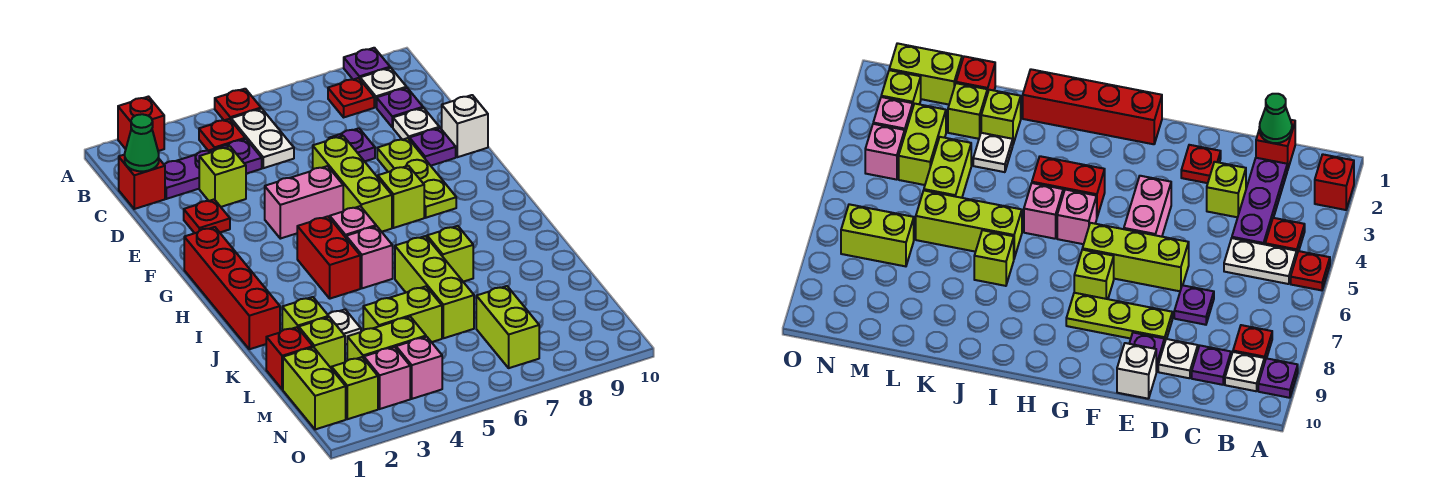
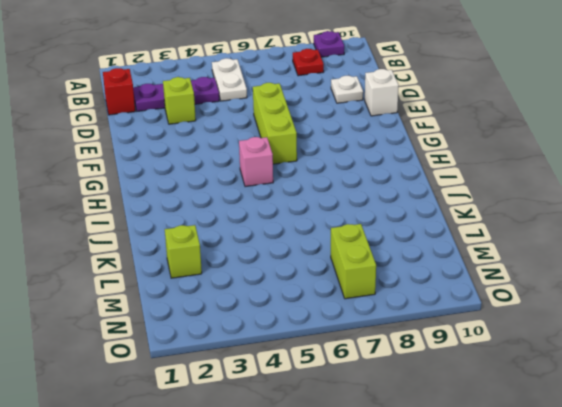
none -> red 1x1 brick [118,97,165,151]
none -> red 1x1 plate [215,89,261,120]
none -> red 1x1 plate [199,119,245,151]
none -> white 1x1 plate [360,68,406,107]

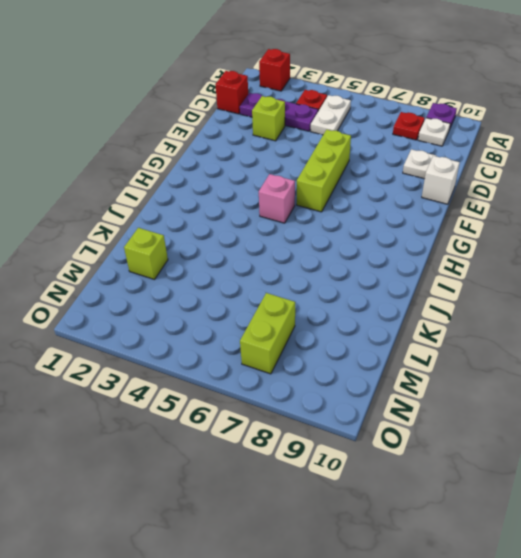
none -> red 1x1 plate [215,89,261,120]
none -> purple 1x1 plate [377,88,423,127]
none -> purple 1x1 plate [329,128,375,161]
none -> red 1x1 plate [184,199,230,233]

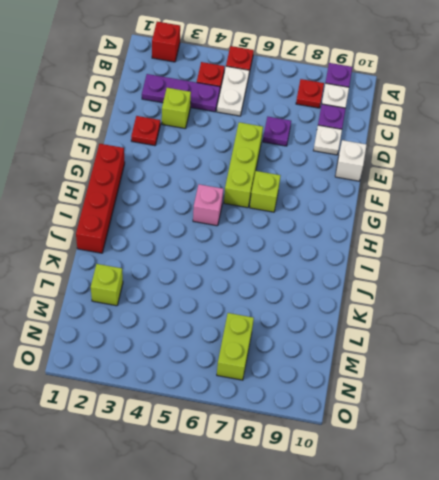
none -> red 1x1 brick [119,155,165,209]
none -> lime 1x3 plate [377,138,456,218]
none -> purple 1x1 plate [409,128,456,166]
none -> pink 1x2 brick [265,166,343,239]

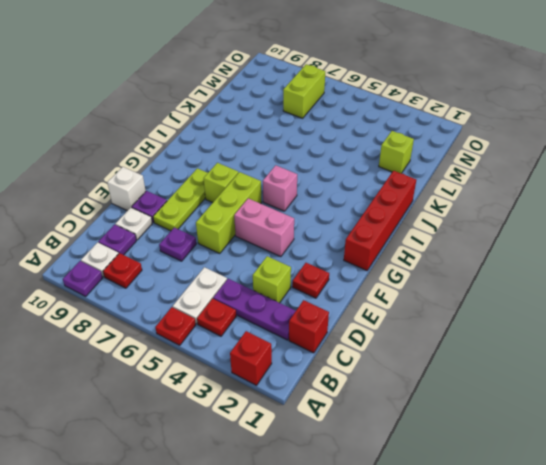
none -> red 1x2 brick [297,216,360,299]
none -> pink 1x1 brick [346,226,393,288]
none -> lime 1x3 brick [395,236,474,338]
none -> lime 1x1 brick [427,226,473,282]

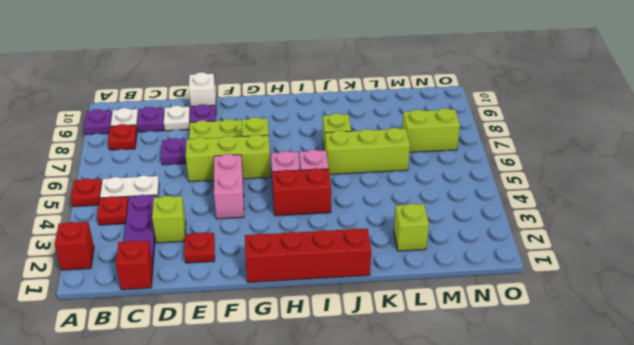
none -> lime 1x1 brick [282,297,329,331]
none -> white 1x1 plate [328,310,361,344]
none -> red 1x1 brick [266,327,313,389]
none -> lime 1x2 brick [363,286,442,342]

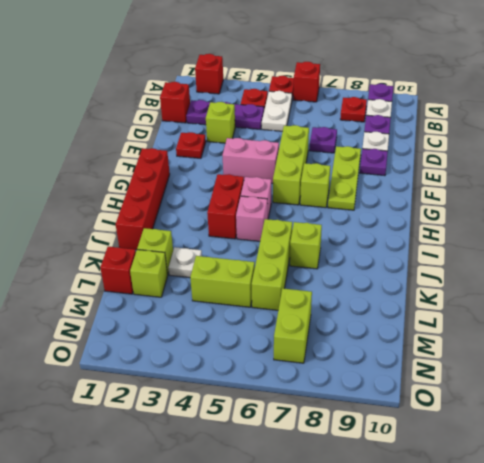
red 1x1 brick [293,62,320,102] -> none
none -> white 1x1 brick [442,95,488,157]
none -> lime 1x2 brick [283,347,346,429]
none -> lime 1x2 brick [347,317,426,360]
none -> lime 1x1 brick [332,357,378,419]

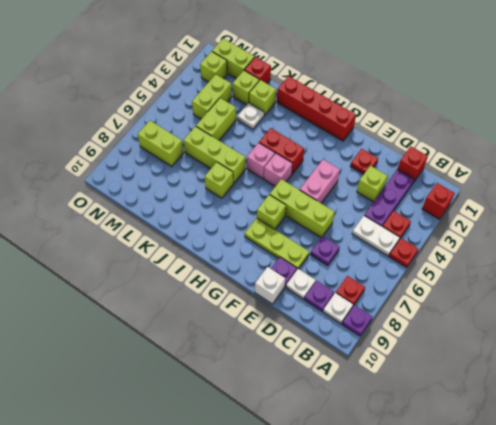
none -> pink 1x1 brick [364,347,410,409]
none -> pink 1x1 brick [396,337,442,399]
none -> green 1x1 cone [125,114,159,171]

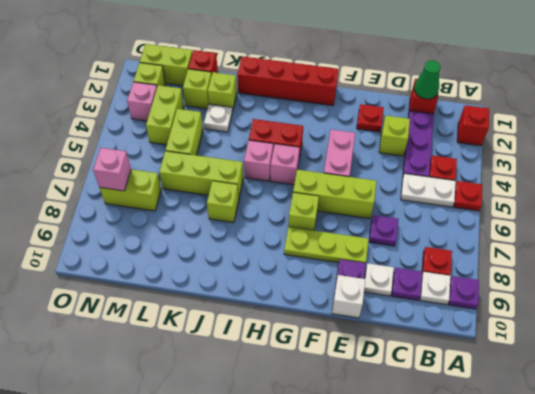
pink 1x1 brick [93,148,131,191] -> pink 1x1 brick moved to [396,337,442,399]

